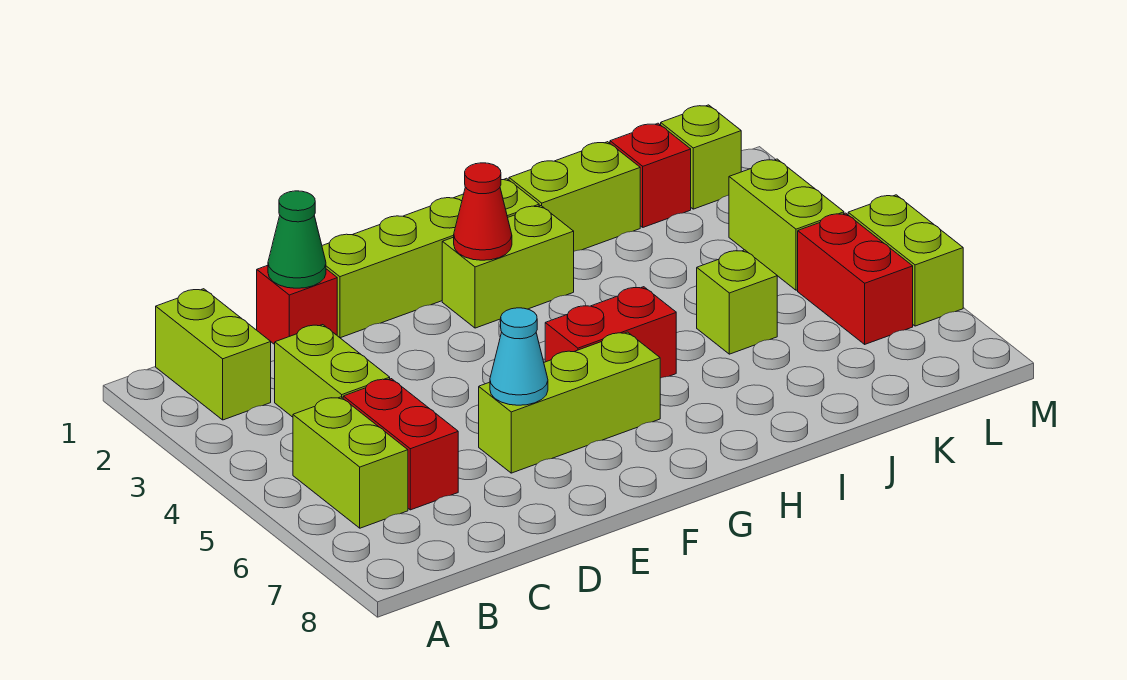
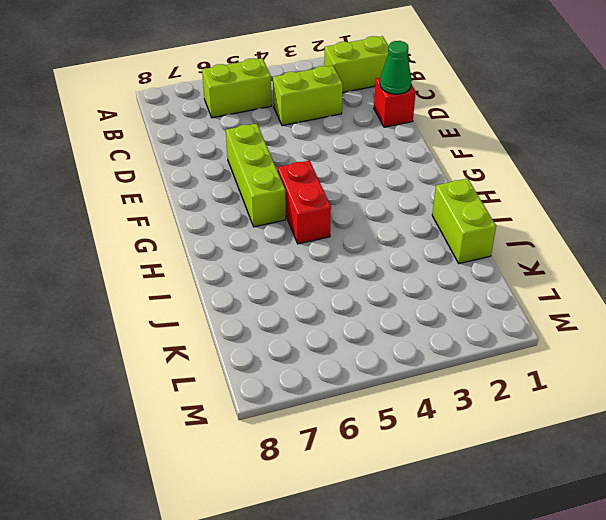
none -> red 1x2 brick [343,379,458,510]
none -> lime 1x4 brick [322,178,539,338]
none -> lime 1x2 brick [442,206,574,328]

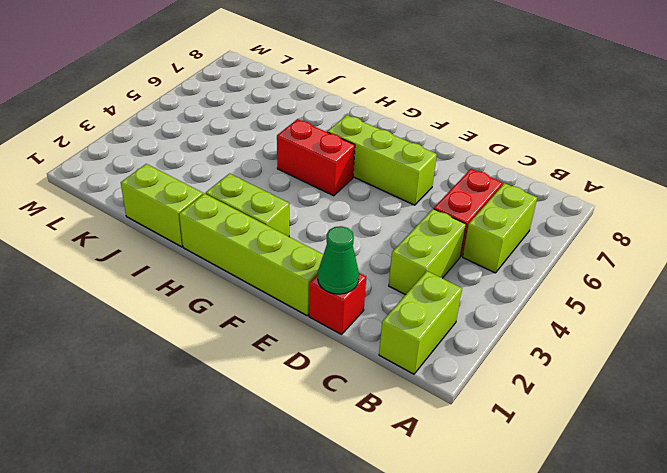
none -> lime 1x1 brick [697,250,777,354]
none -> red 1x1 brick [610,123,691,227]
none -> lime 1x1 brick [661,105,741,209]

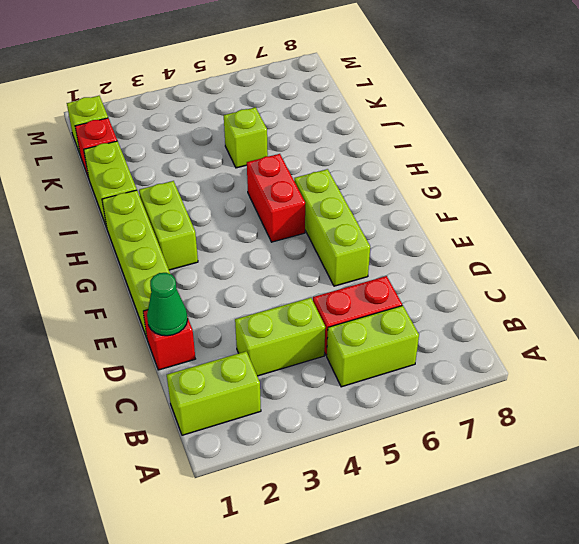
none -> lime 1x2 brick [729,159,844,290]
none -> red 1x2 brick [798,213,913,344]
none -> lime 1x2 brick [848,195,963,326]

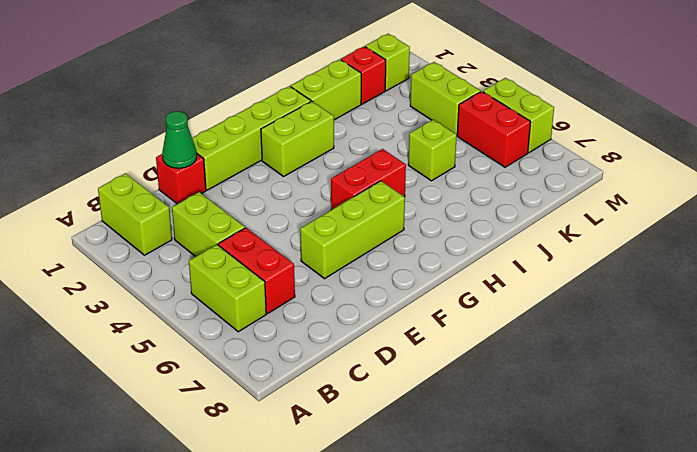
none -> cyan 1x1 cone [490,308,548,405]
none -> red 1x1 cone [454,163,512,260]

